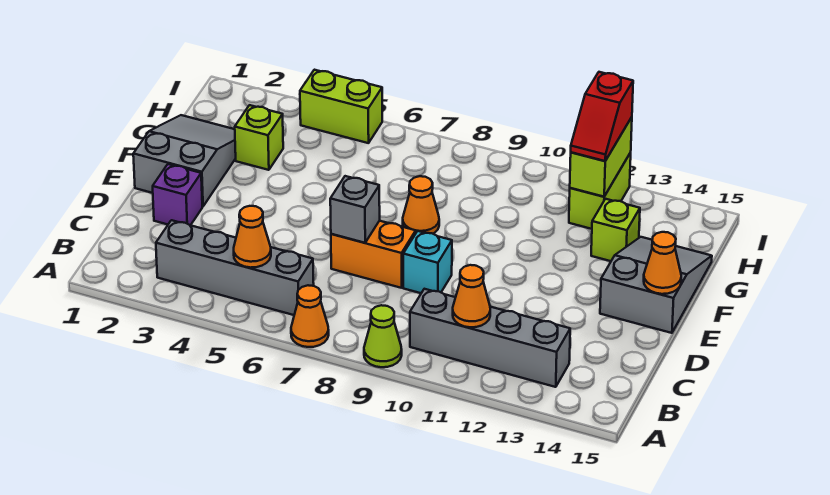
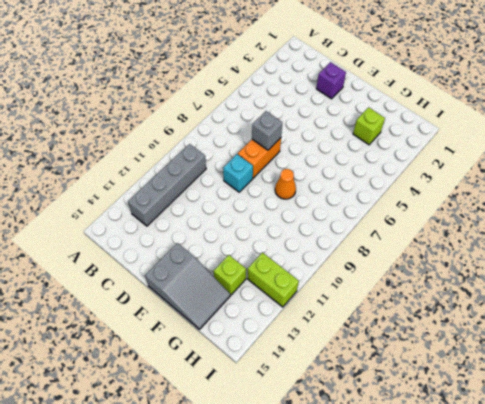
none -> orange 1x1 cone [291,285,329,347]
none -> lime 1x1 cone [364,305,402,367]
none -> grey 1x4 brick [156,220,314,315]

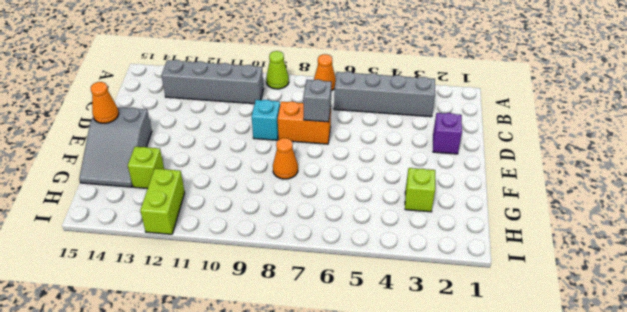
none -> grey 2x3 slope [133,115,236,206]
none -> lime 1x2 brick [300,70,382,143]
none -> orange 1x1 cone [234,206,271,268]

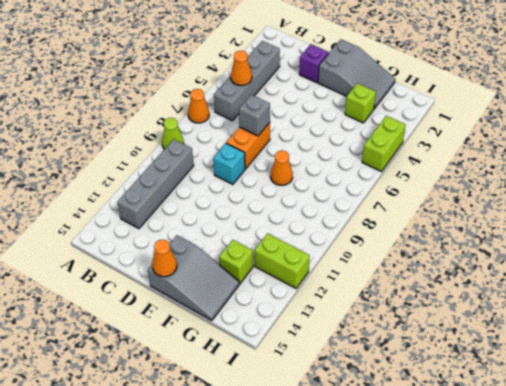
none -> orange 1x1 cone [453,265,490,327]
none -> lime 1x2 brick [570,117,632,197]
none -> red 1x2 slope [571,72,633,161]

